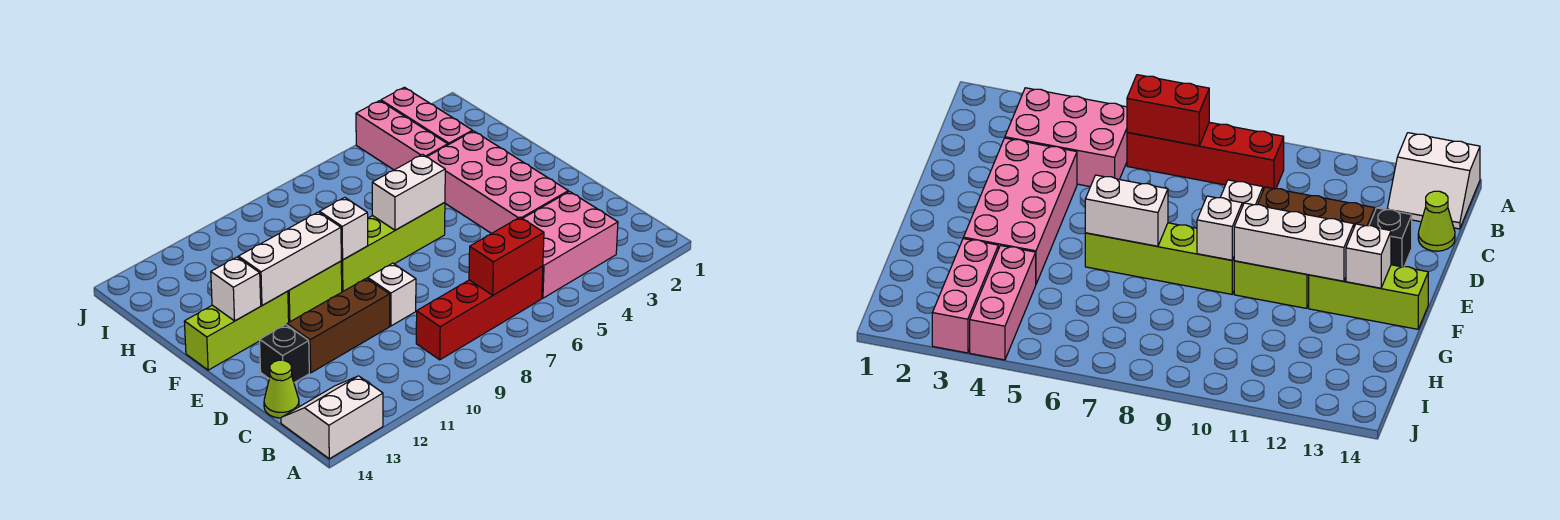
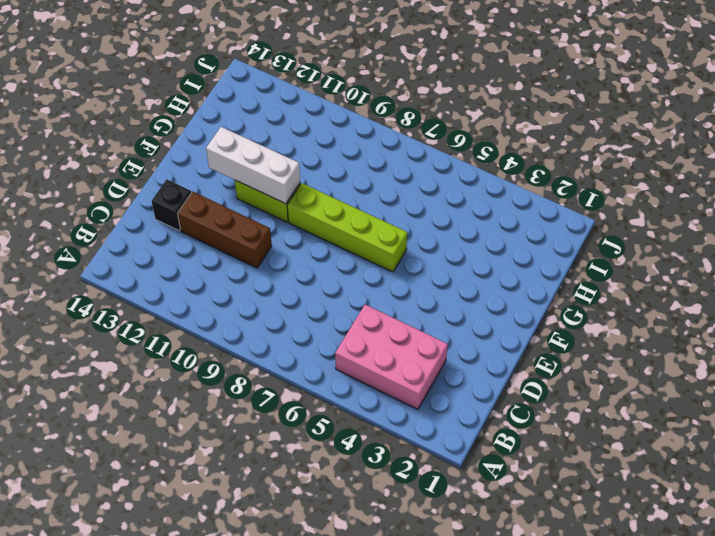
none -> white 2x2 slope [281,376,383,459]
none -> red 1x4 brick [416,266,543,360]
none -> lime 1x1 cone [264,360,299,418]

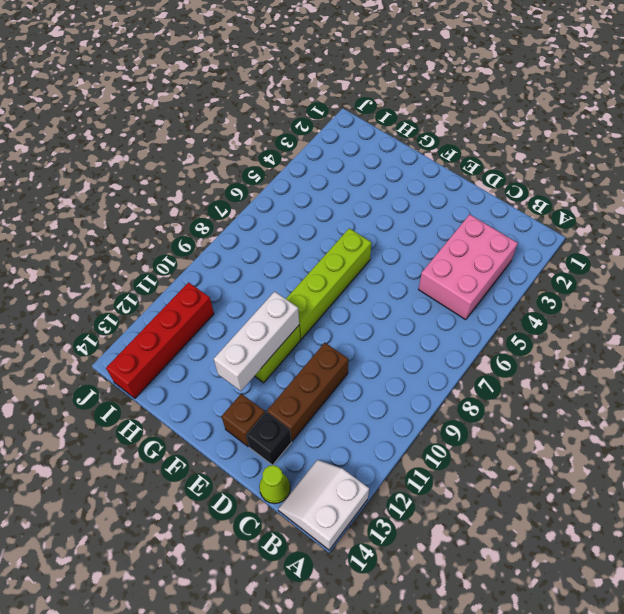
brown 1x1 brick [222,394,265,446] -> none
red 1x4 brick [106,282,214,398] -> red 1x4 brick moved to [416,266,543,360]
none -> pink 2x4 brick [427,131,568,234]
none -> white 1x1 brick [368,263,416,326]
none -> lime 1x3 brick [184,291,289,370]

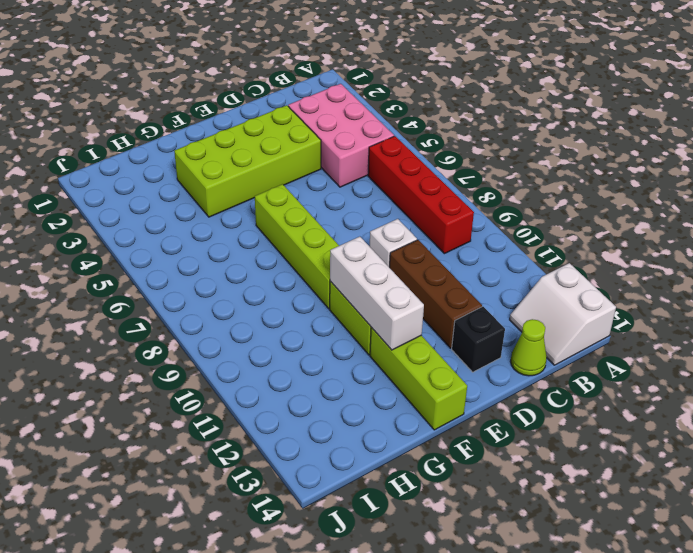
lime 2x4 brick [174,105,321,217] -> pink 2x4 brick [427,131,568,234]
none -> pink 1x3 brick [381,87,472,145]
none -> pink 1x3 brick [356,101,448,170]
none -> red 1x2 brick [469,217,544,295]

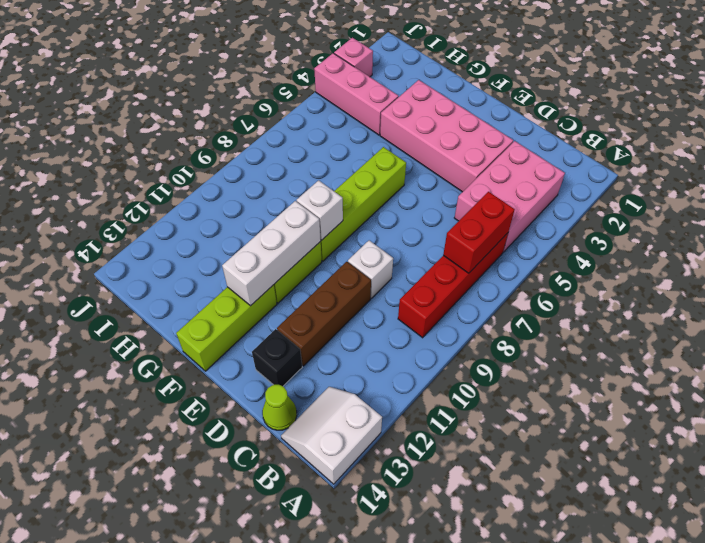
pink 1x1 brick [334,38,373,77] -> pink 1x3 brick [381,87,472,145]
none -> white 1x2 brick [372,154,445,230]
none -> white 1x1 brick [211,257,261,321]

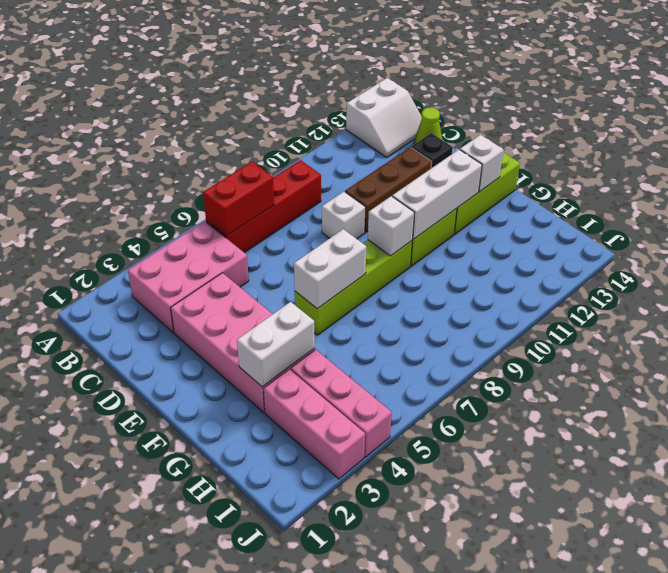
white 1x2 brick [237,302,315,387] -> none

